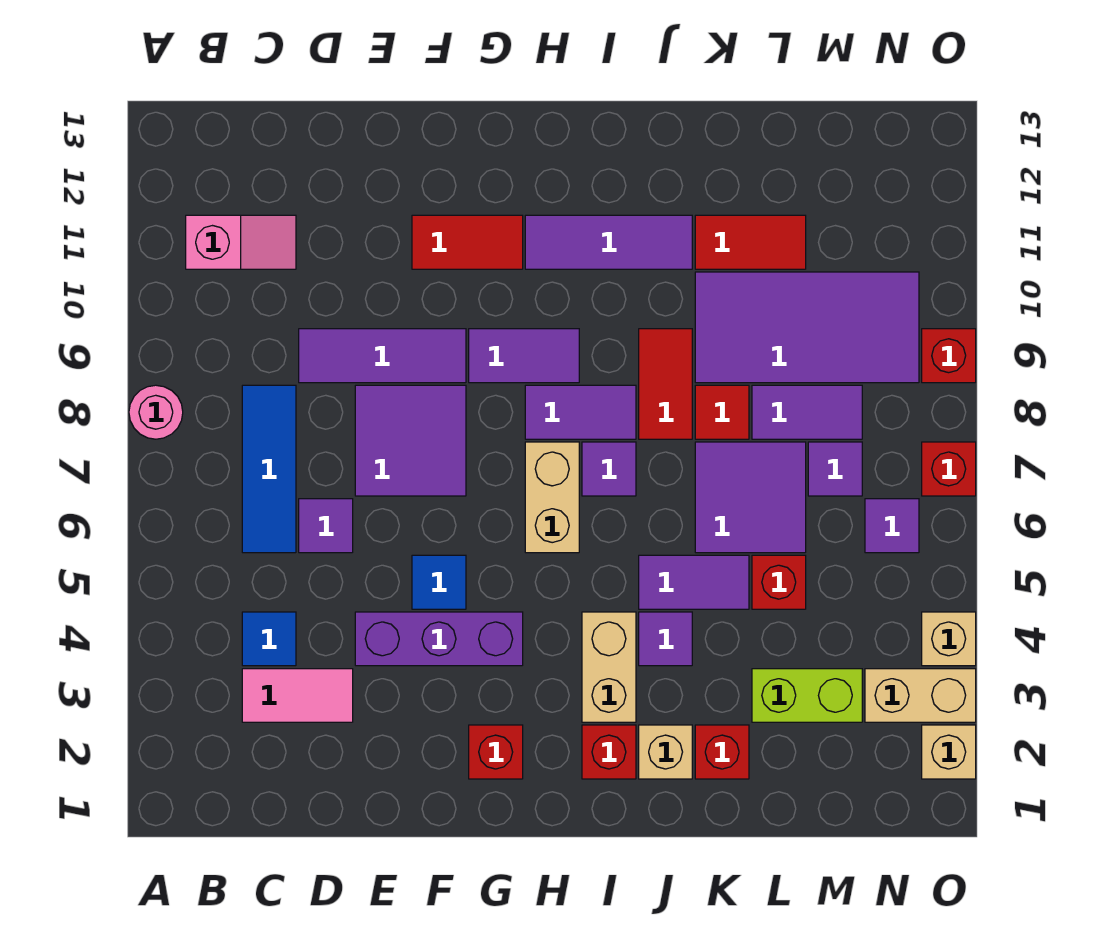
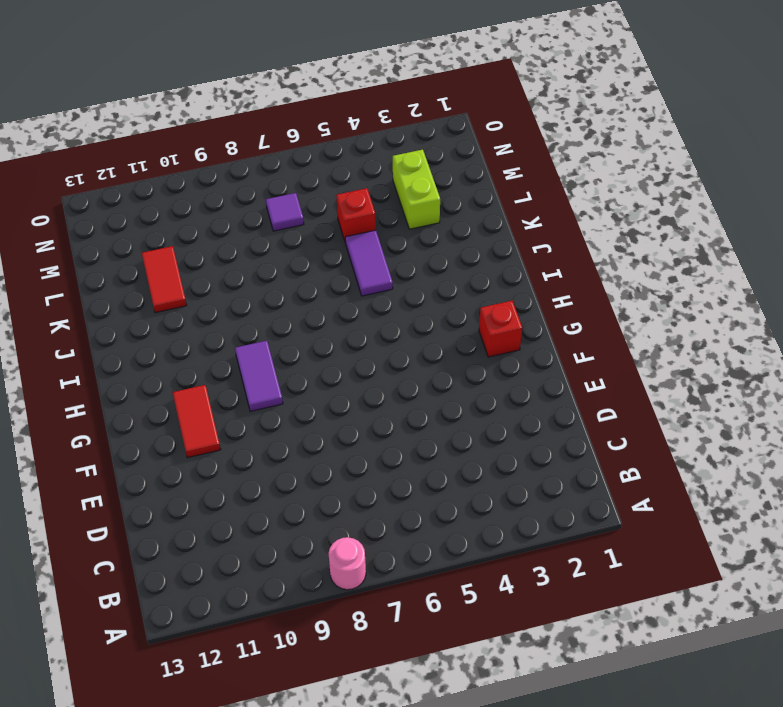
none -> pink 1x2 slope [186,215,296,269]
none -> pink 1x2 tile [242,669,353,722]
none -> blue 1x1 tile [242,612,296,666]
none -> blue 1x3 tile [242,385,296,553]

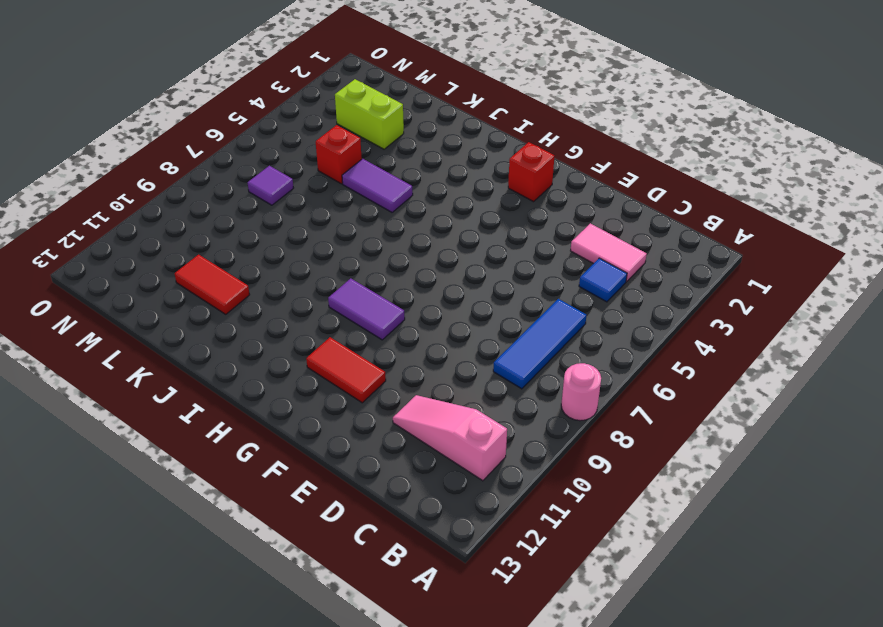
pink 1x3 slope [393,395,507,481] -> pink 1x2 slope [186,215,296,269]
none -> purple 1x1 tile [299,499,353,553]
none -> purple 1x3 tile [299,329,466,383]
none -> purple 1x3 brick [355,612,523,666]
none -> purple 2x2 tile [355,385,466,496]

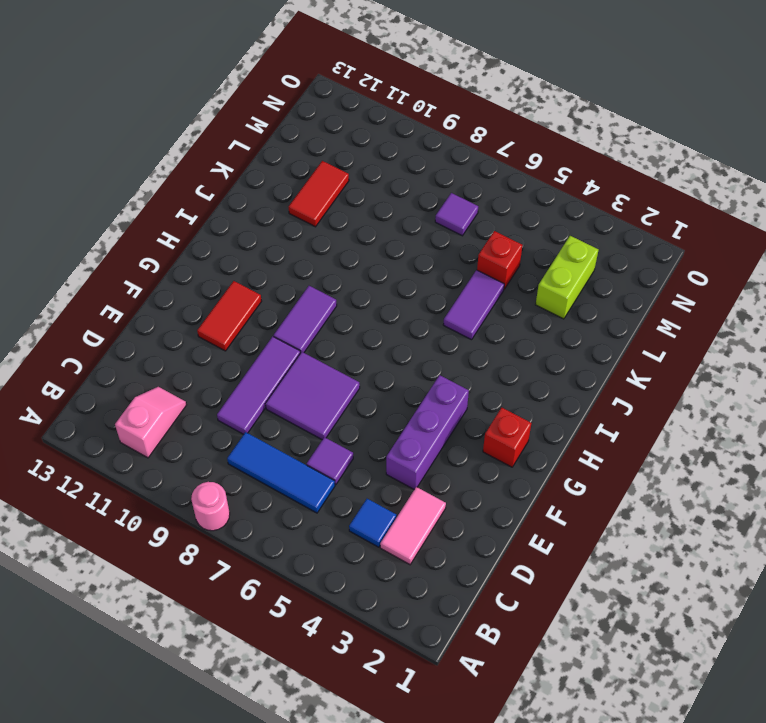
none -> blue 1x1 tile [412,555,466,609]
none -> tan 1x2 brick [525,442,579,553]
none -> purple 1x2 tile [525,385,636,439]
none -> purple 1x3 tile [525,215,692,269]

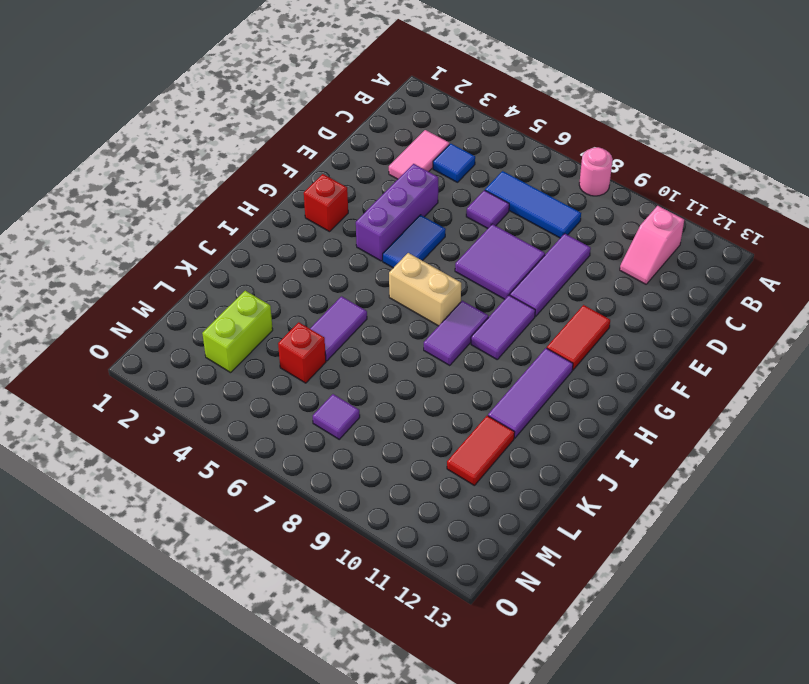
blue 1x2 tile [383,215,446,268] -> blue 1x1 tile [412,555,466,609]
none -> red 1x1 brick [582,725,636,779]
none -> tan 1x2 brick [582,612,636,722]
none -> purple 1x1 tile [582,442,636,496]
none -> tan 1x1 brick [639,725,692,779]

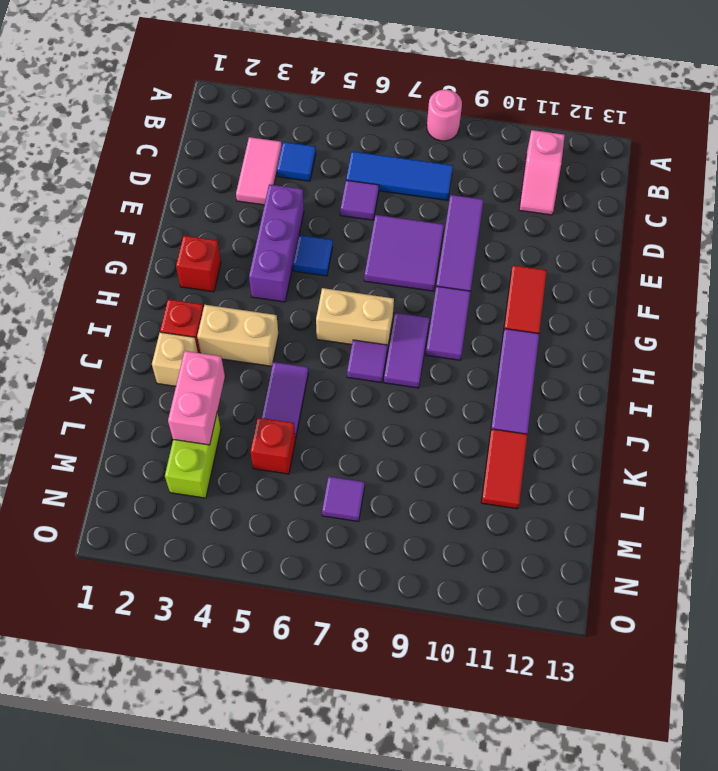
pink 1x2 brick [168,351,225,445] -> none
none -> purple 1x1 tile [639,612,692,666]
none -> red 1x2 tile [639,329,692,439]
none -> red 1x1 brick [695,725,749,779]
none -> purple 2x2 tile [695,442,806,553]

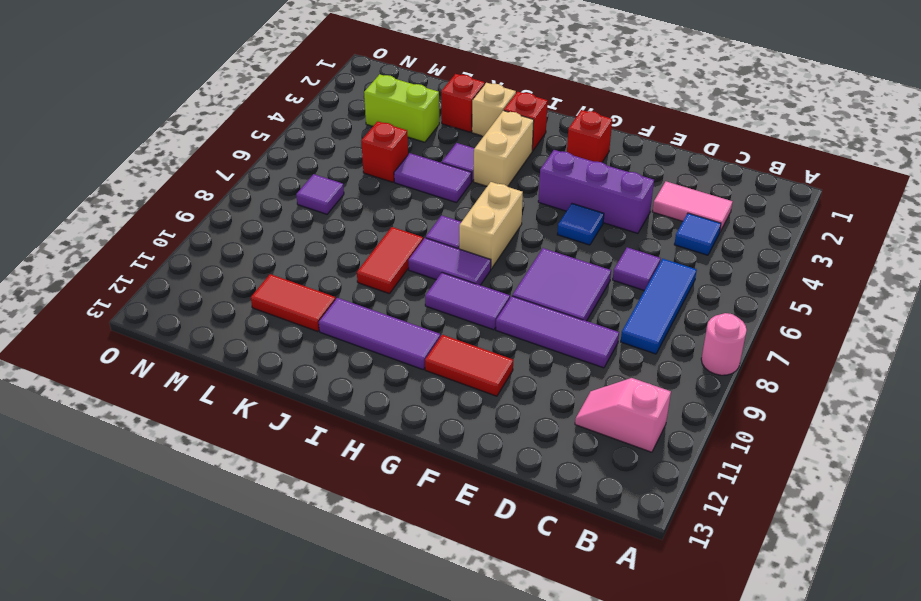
none -> purple 2x2 tile [695,442,806,553]
none -> red 1x1 tile [695,385,749,439]
none -> purple 2x4 tile [695,272,919,383]
none -> purple 1x2 tile [752,385,862,439]

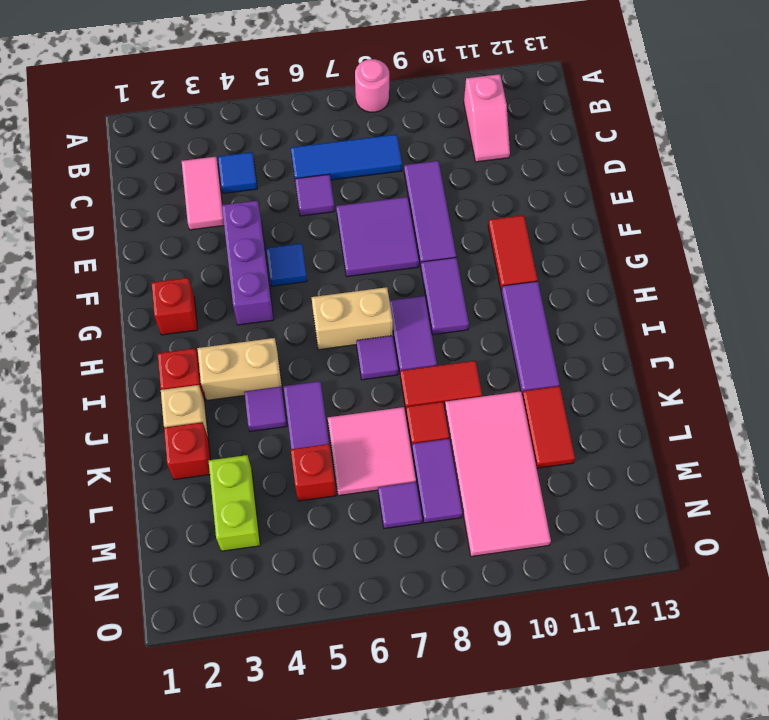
pink 2x2 tile [328,407,416,496] -> purple 2x2 tile [695,442,806,553]
pink 2x4 tile [445,391,551,556] -> purple 2x4 tile [695,272,919,383]
none -> tan 1x2 brick [865,669,976,722]
none -> purple 1x1 tile [865,499,919,553]
none -> tan 1x1 brick [922,725,976,779]
none -> tan 1x1 brick [922,612,976,666]

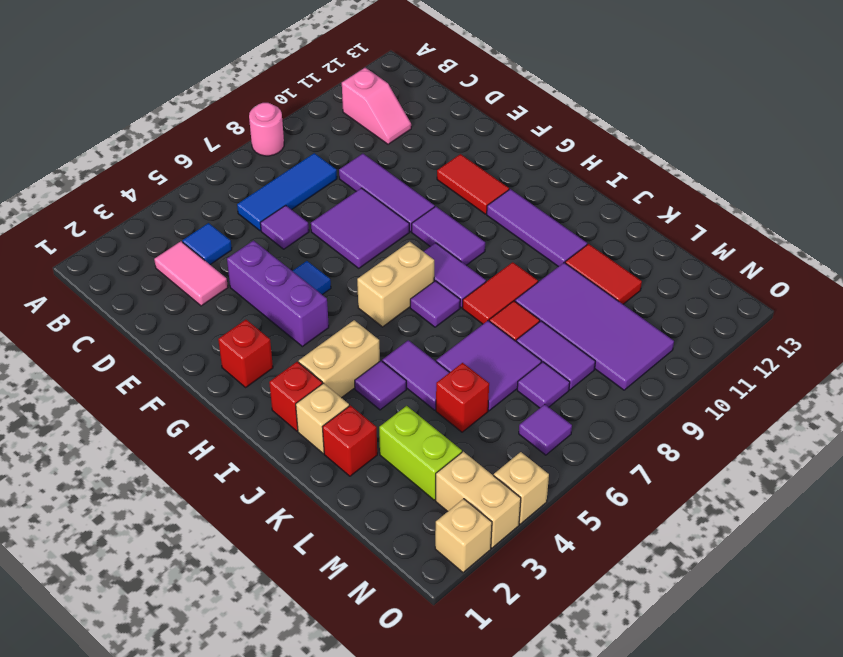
none -> red 1x1 brick [922,442,976,496]
none -> red 1x1 brick [922,329,976,383]

